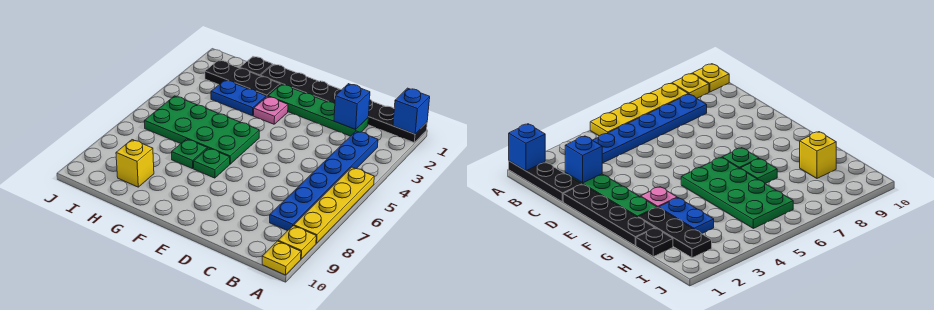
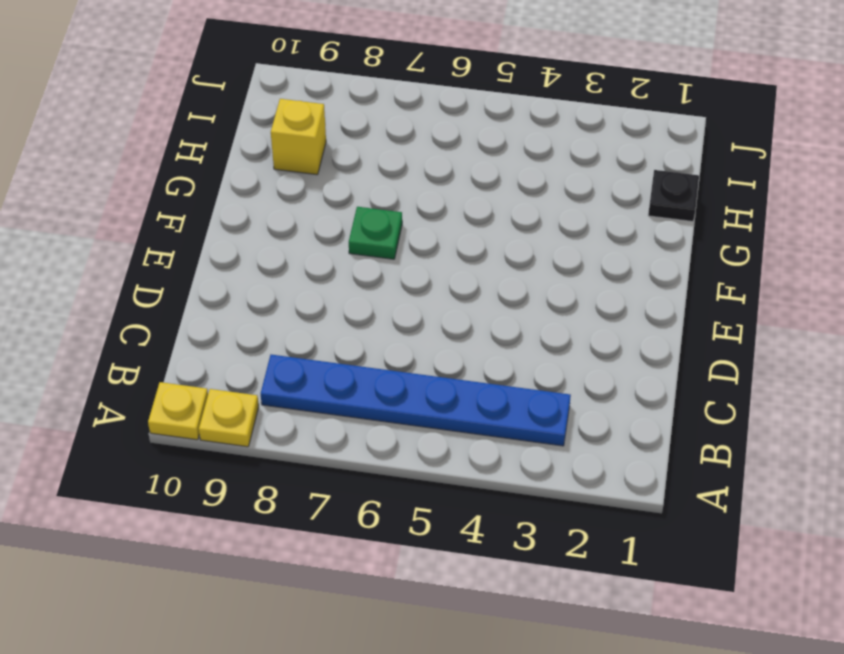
none -> black 1x3 plate [368,100,427,142]
none -> yellow 1x4 plate [294,167,374,243]
none -> green 1x4 plate [268,84,368,136]

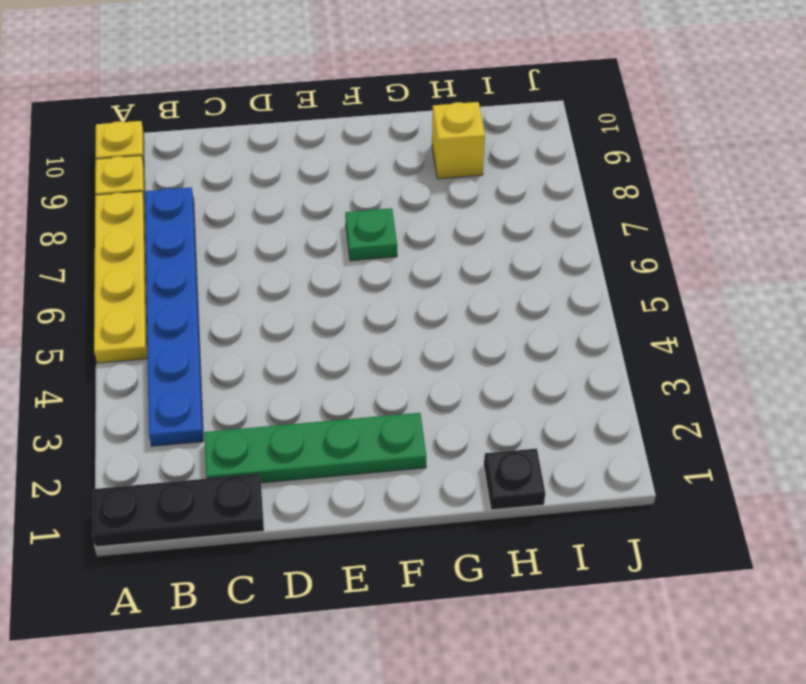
none -> black 1x4 plate [261,64,342,103]
none -> pink 1x1 plate [254,96,288,124]
none -> green 2x4 plate [144,96,259,164]

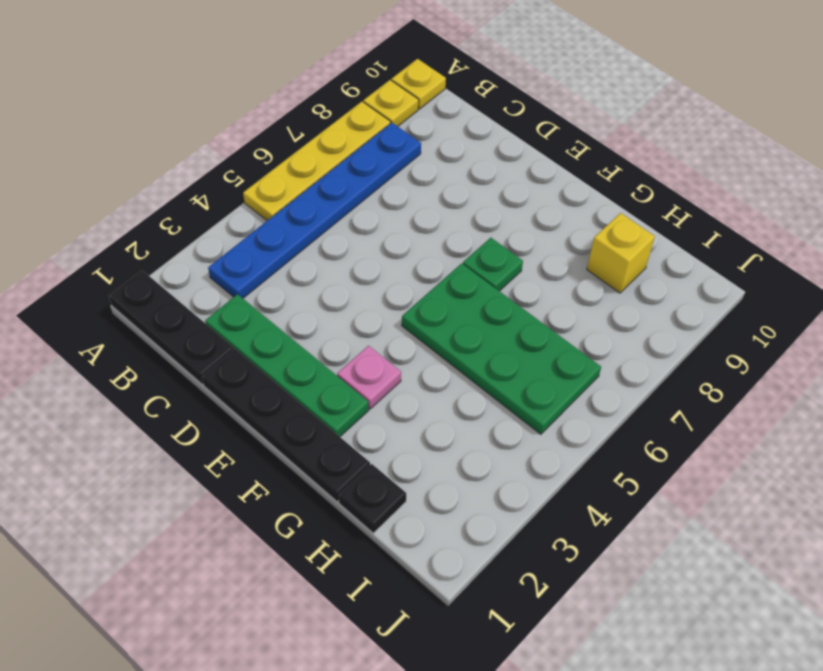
none -> black 1x3 plate [205,60,280,97]
none -> blue 1x2 plate [211,80,266,116]
none -> green 1x1 plate [172,139,207,169]

